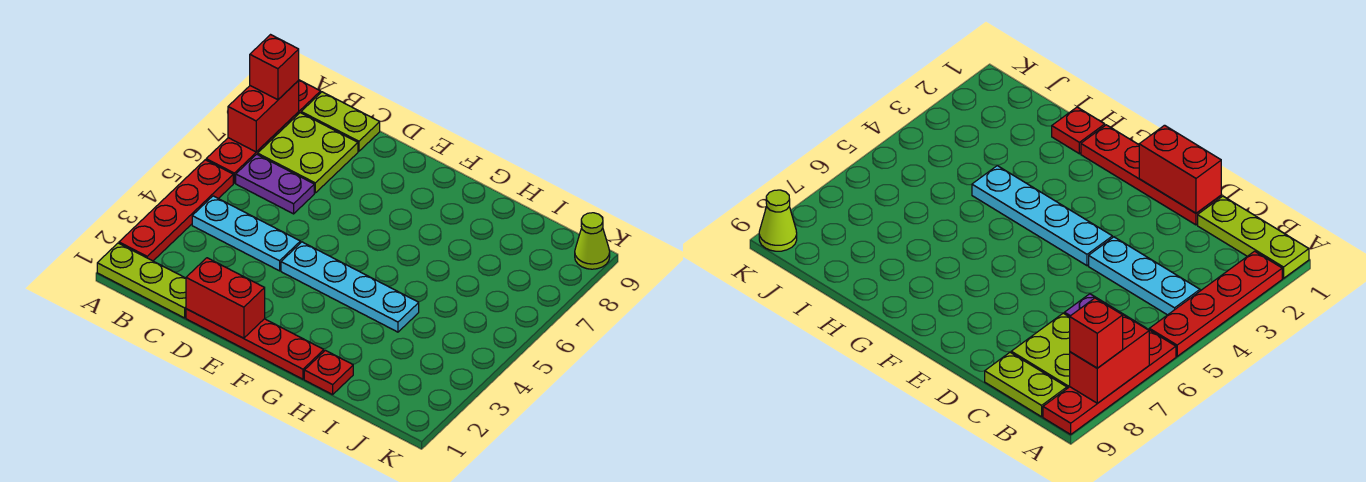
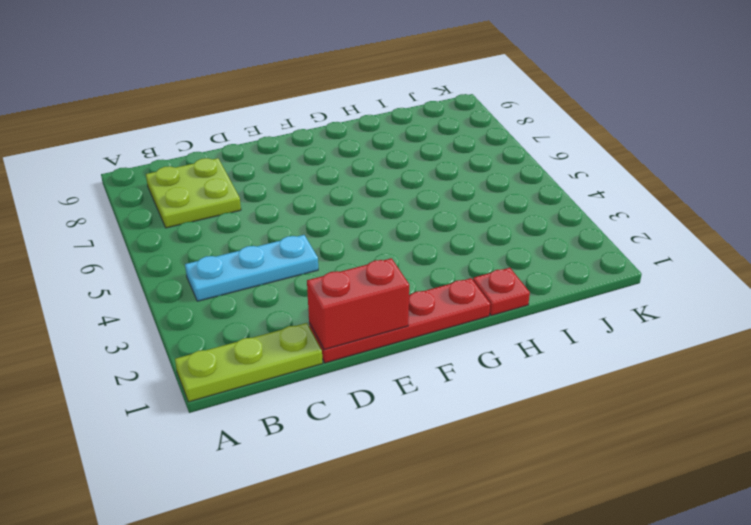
none -> red 1x4 plate [119,160,233,261]
none -> red 1x4 plate [206,80,321,183]
none -> purple 1x2 plate [236,154,314,214]

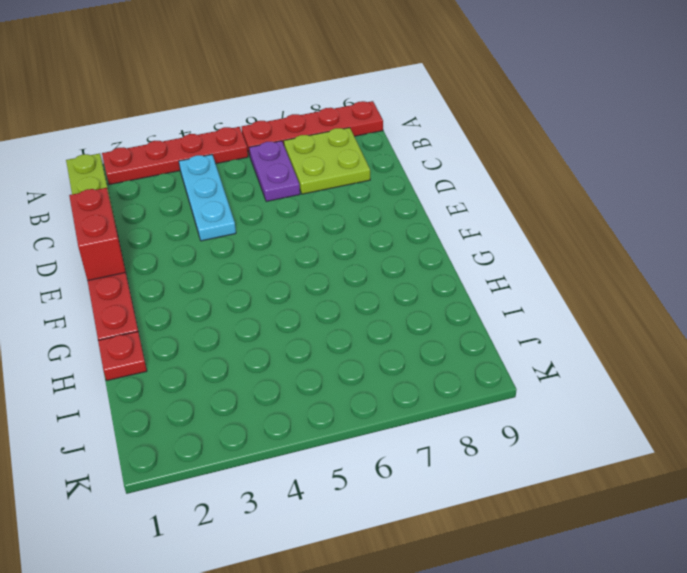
none -> lime 1x2 plate [301,92,380,151]
none -> cyan 1x4 plate [281,242,419,332]
none -> lime 1x1 cone [575,213,610,269]

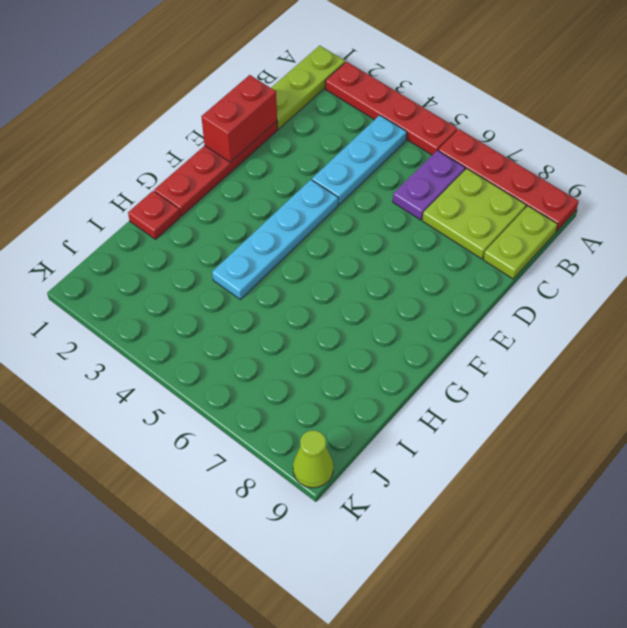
none -> red 1x2 brick [228,81,299,152]
none -> red 1x1 brick [250,35,299,100]

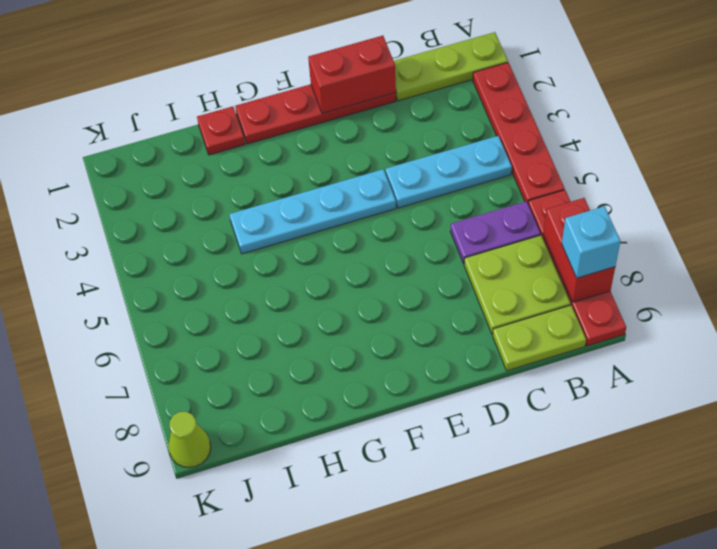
cyan 1x1 brick [562,206,620,278] -> red 1x1 brick [250,35,299,100]

